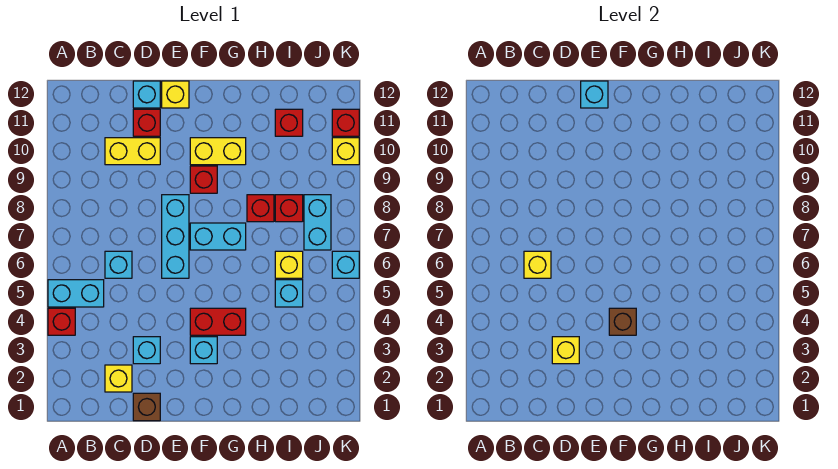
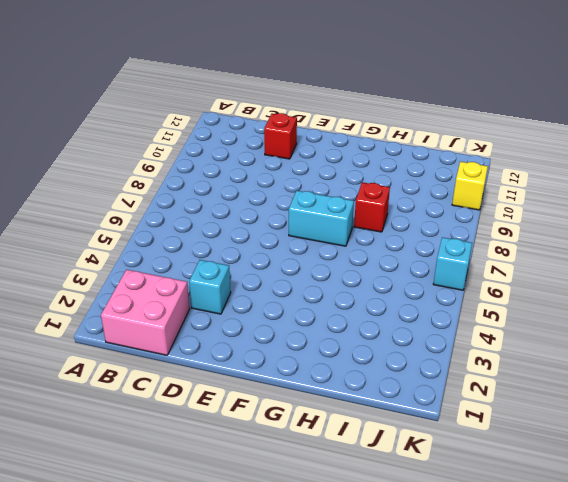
pink 2x2 brick [101,270,190,355] -> yellow 1x1 brick [105,365,132,392]
none -> red 1x1 brick [48,308,75,335]
none -> cyan 1x2 brick [48,280,104,307]
none -> cyan 1x1 brick [105,251,132,278]

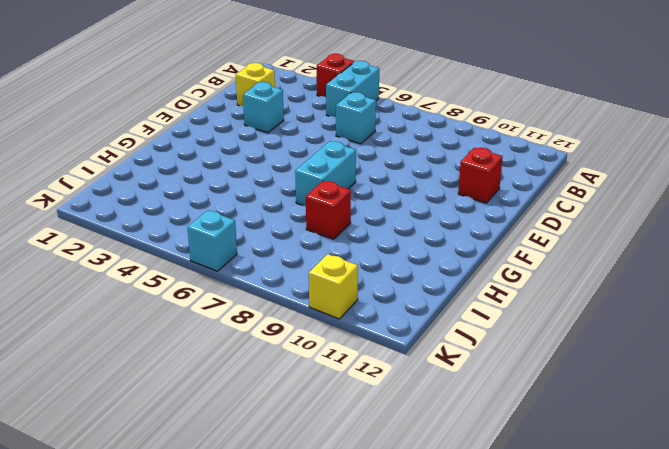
none -> yellow 1x2 brick [105,138,160,165]
none -> brown 1x1 brick [133,393,160,421]
none -> cyan 1x1 brick [133,81,160,108]

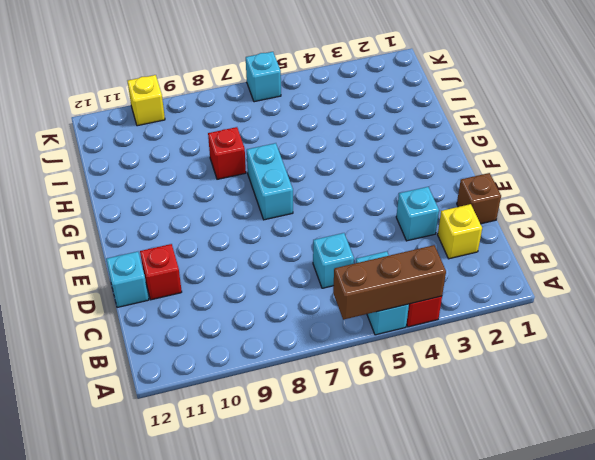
brown 1x3 brick [333,245,446,320] -> none
none -> yellow 1x2 brick [105,138,160,165]
none -> cyan 1x3 brick [162,195,189,278]
none -> yellow 1x1 brick [162,81,189,108]

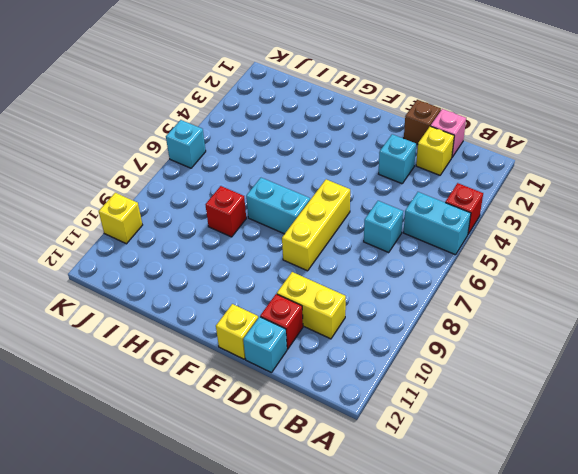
pink 1x1 brick [431,109,466,157] -> none
yellow 1x3 brick [282,179,350,271] -> cyan 1x3 brick [162,195,189,278]
none -> cyan 1x1 brick [190,337,217,364]
none -> red 1x2 brick [190,308,246,335]
none -> red 1x1 brick [190,166,217,193]

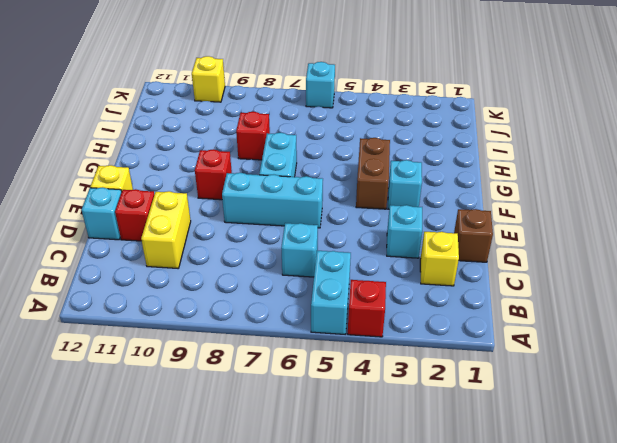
brown 1x2 brick [356,138,390,209] -> red 1x2 brick [190,308,246,335]
none -> yellow 1x2 brick [190,138,246,165]
none -> cyan 1x1 brick [275,280,303,307]
none -> yellow 1x1 brick [275,251,303,278]

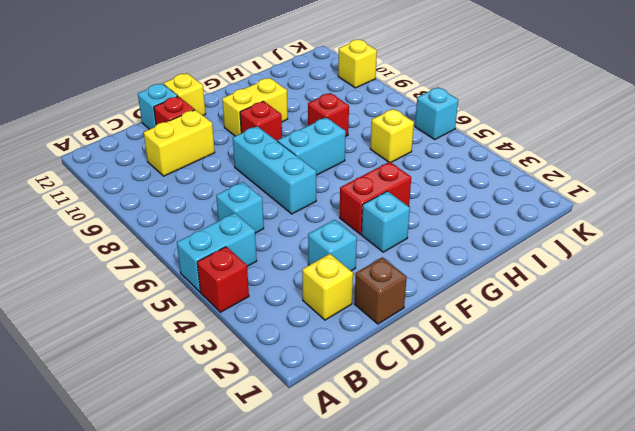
none -> cyan 1x1 brick [275,280,303,307]
none -> red 1x1 brick [275,195,303,222]
none -> red 1x1 brick [275,109,303,136]

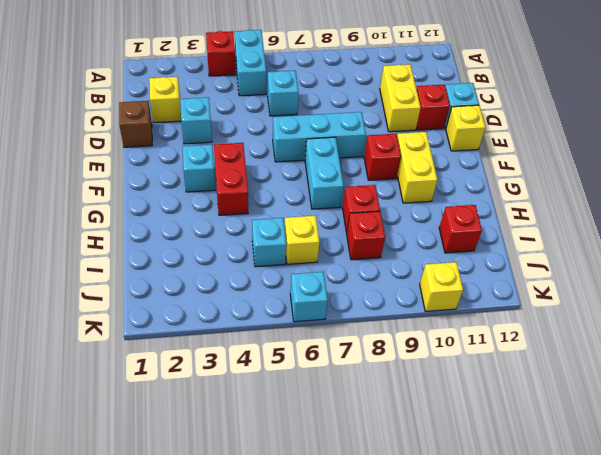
none -> cyan 1x2 brick [304,195,331,250]
none -> red 1x1 brick [332,109,359,136]
none -> yellow 1x1 brick [524,251,551,278]

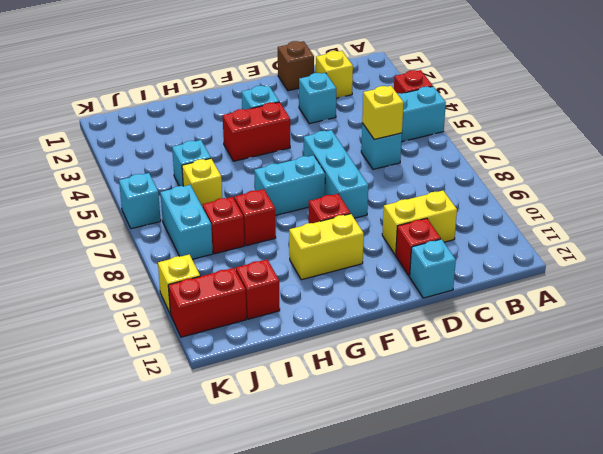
red 1x2 brick [168,268,247,337] -> red 1x1 brick [332,109,359,136]
none -> yellow 1x1 brick [162,81,189,108]
none -> yellow 1x1 brick [552,337,579,364]
none -> cyan 1x1 brick [581,81,608,108]

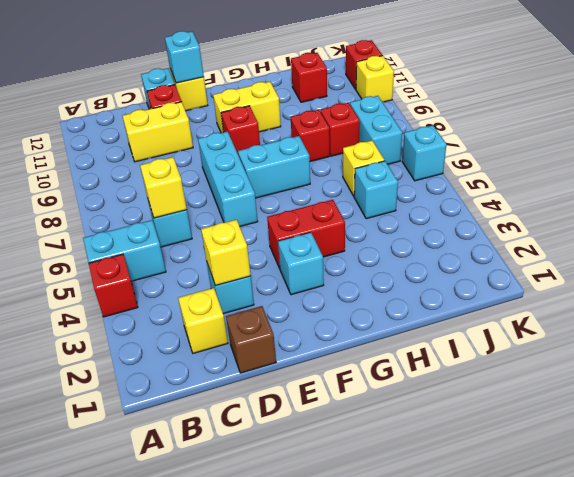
none -> brown 1x1 brick [609,308,636,335]

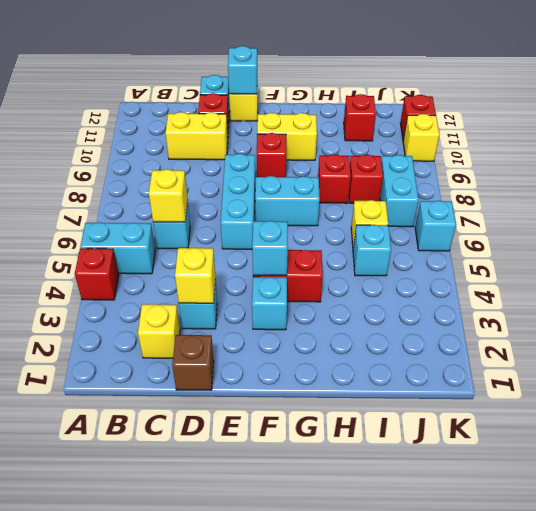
cyan 1x1 brick [252,221,288,275] -> brown 1x1 brick [609,308,636,335]

